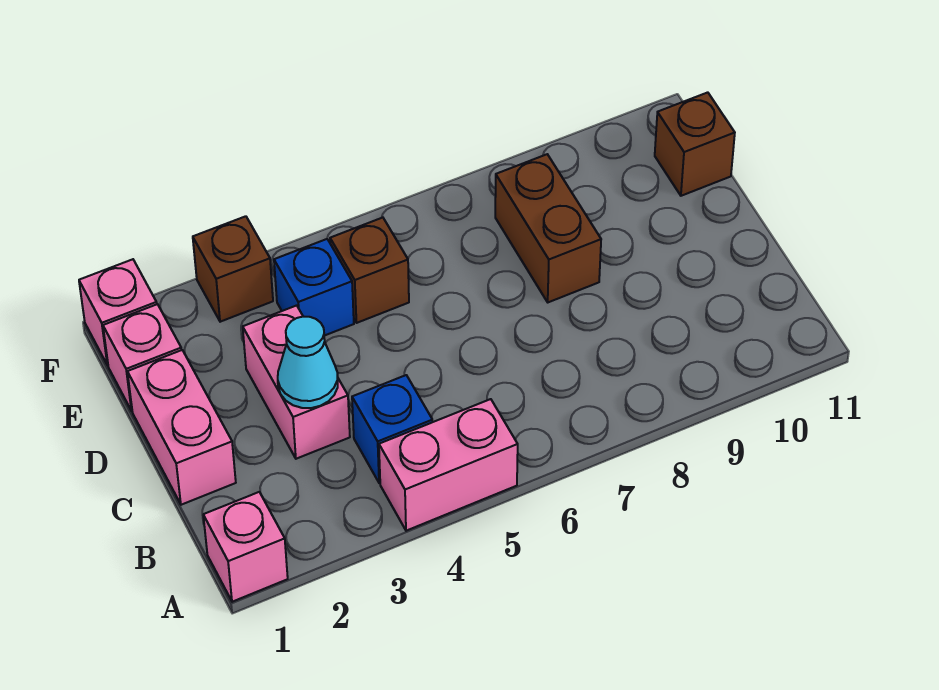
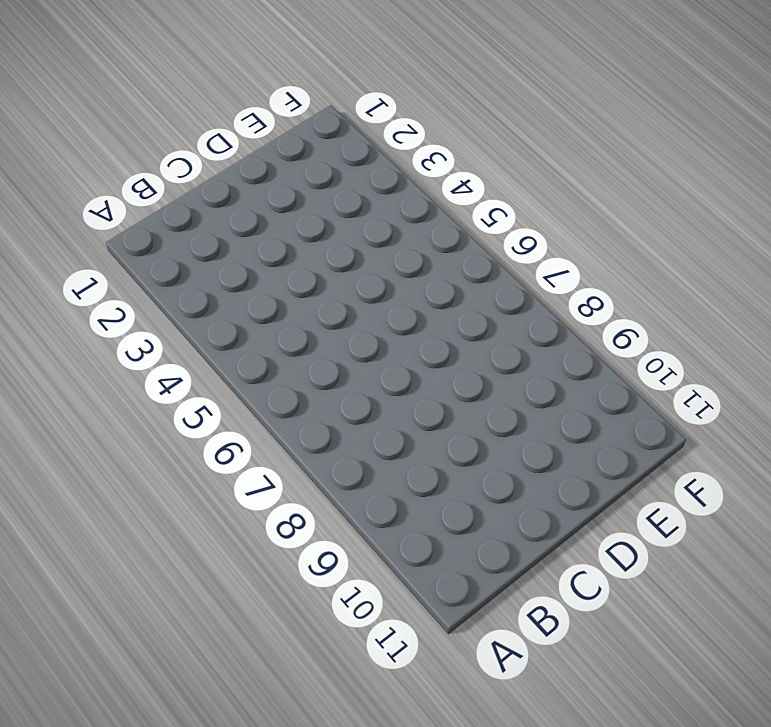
none -> pink 1x1 brick [203,492,288,602]
none -> pink 1x2 brick [379,399,518,531]
none -> blue 1x1 brick [352,375,432,483]

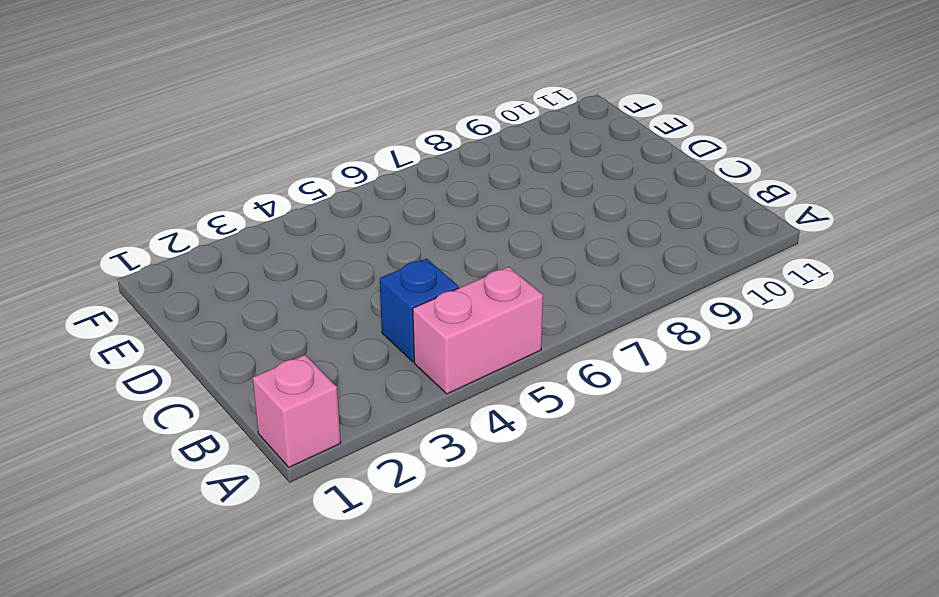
none -> pink 1x2 brick [127,350,236,505]
none -> pink 1x2 brick [243,305,350,459]
none -> brown 1x2 brick [495,154,601,302]

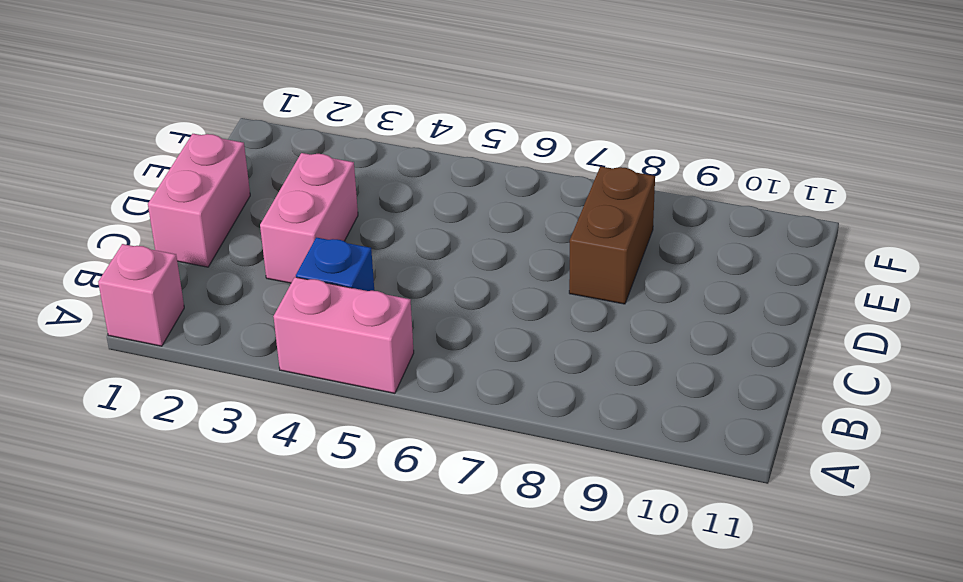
none -> pink 1x1 brick [103,304,181,411]
none -> blue 1x1 brick [274,239,354,336]
none -> brown 1x1 brick [330,218,409,323]

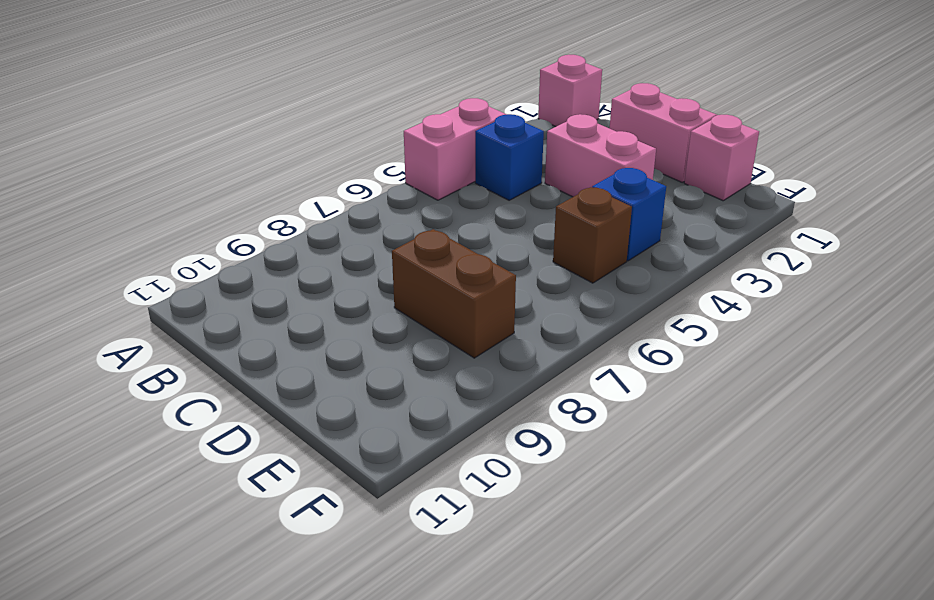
none -> brown 1x1 brick [655,92,735,196]
none -> pink 1x1 brick [79,259,157,365]
none -> brown 1x1 brick [193,216,273,322]

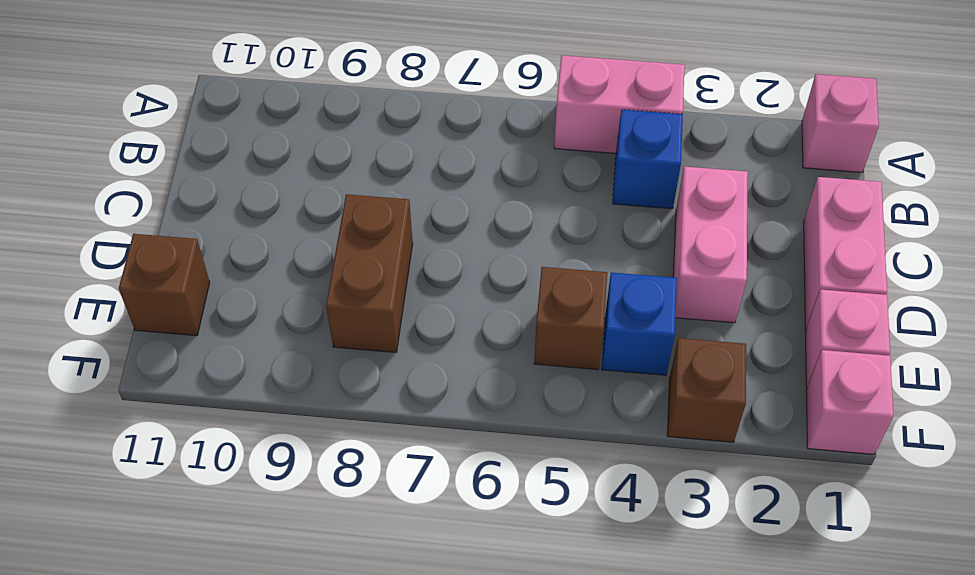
none -> cyan 1x1 cone [278,316,338,408]

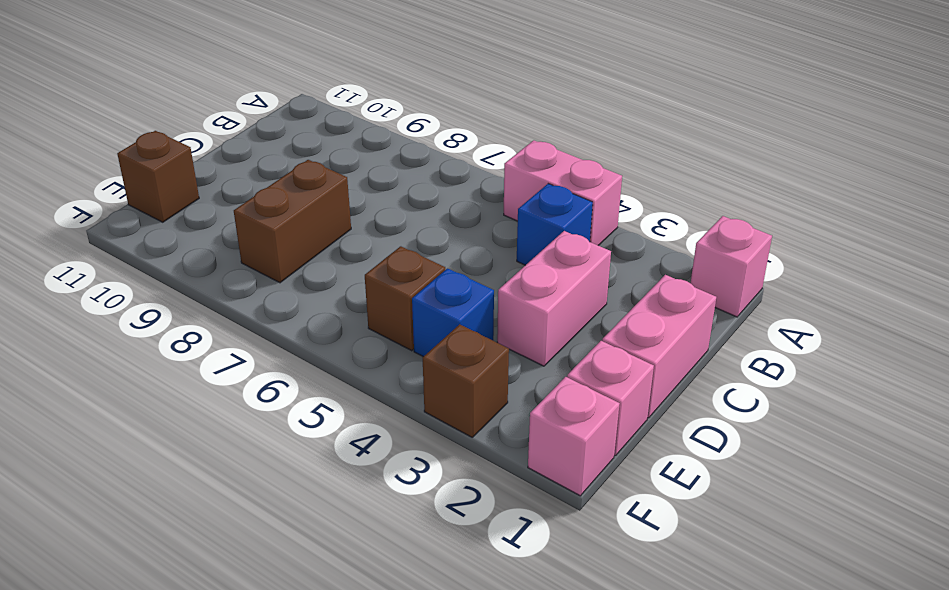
none -> cyan 1x1 cone [278,316,338,408]

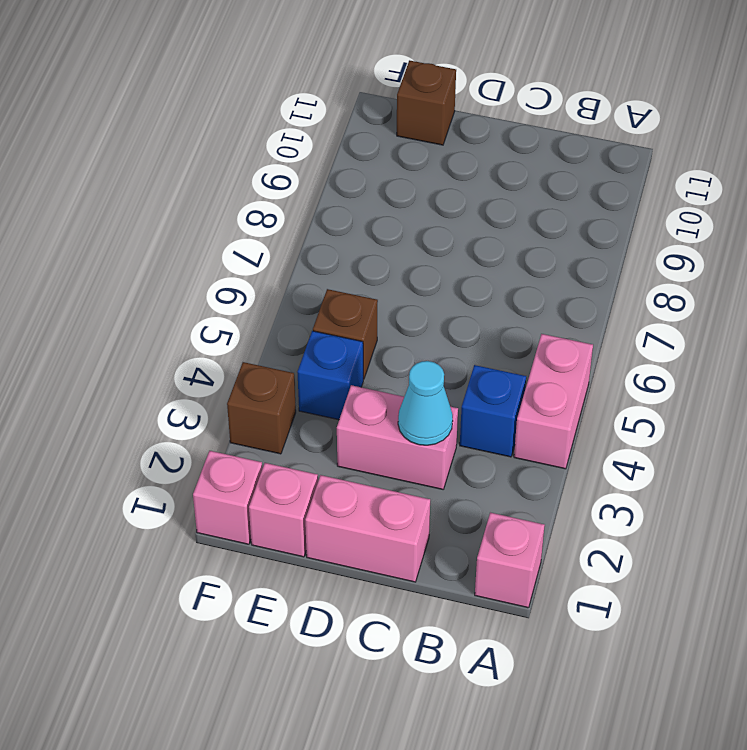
none -> brown 1x2 brick [495,154,601,302]

